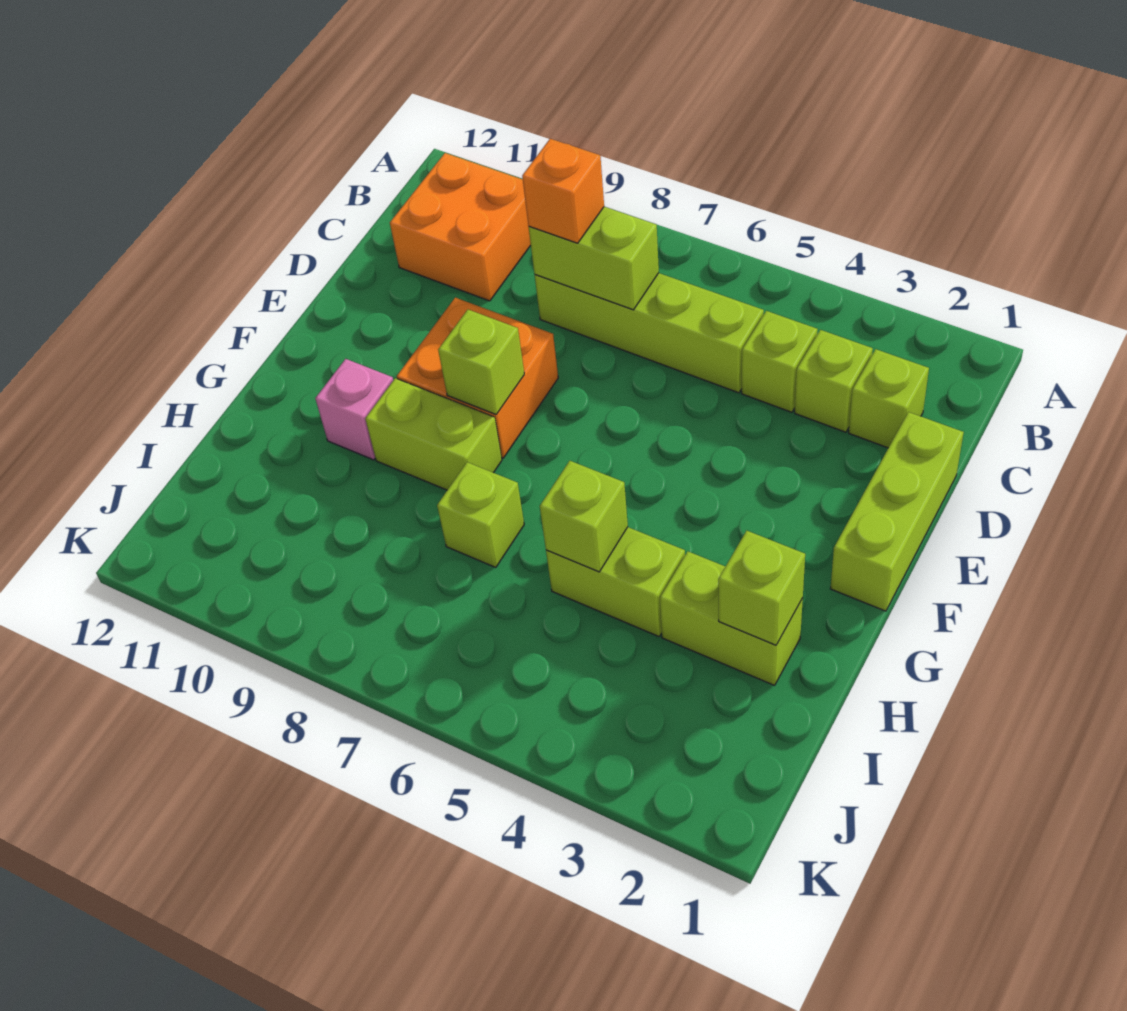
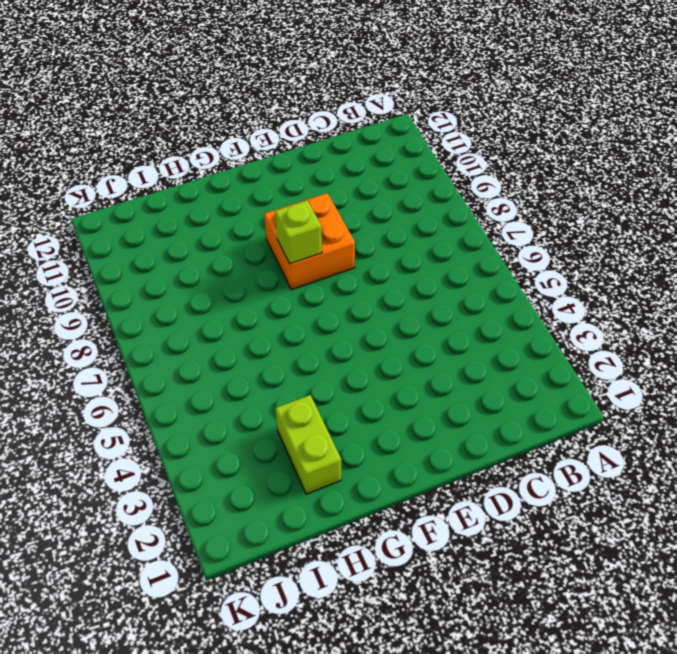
none -> orange 2x2 brick [390,153,531,301]
none -> lime 1x1 brick [849,349,929,448]
none -> lime 1x1 brick [795,330,873,432]

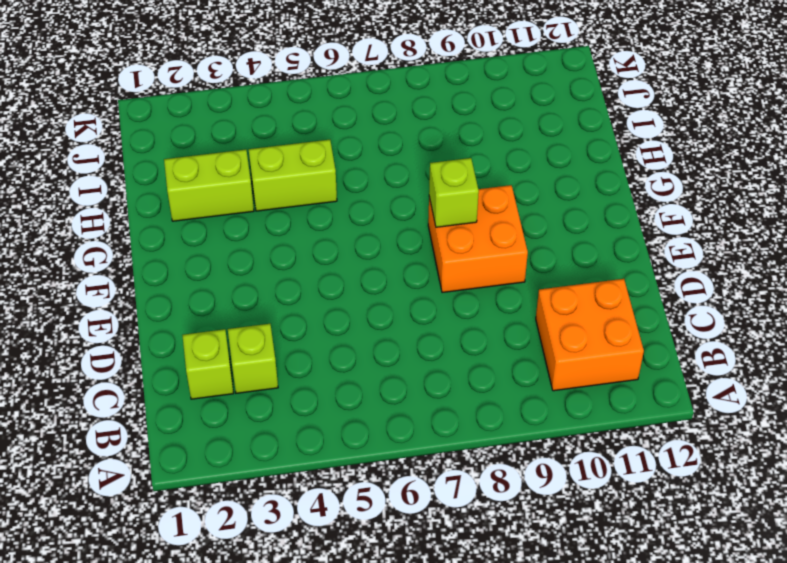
none -> lime 1x1 brick [742,311,818,412]
none -> lime 1x4 brick [535,273,764,393]
none -> lime 1x3 brick [831,412,964,611]

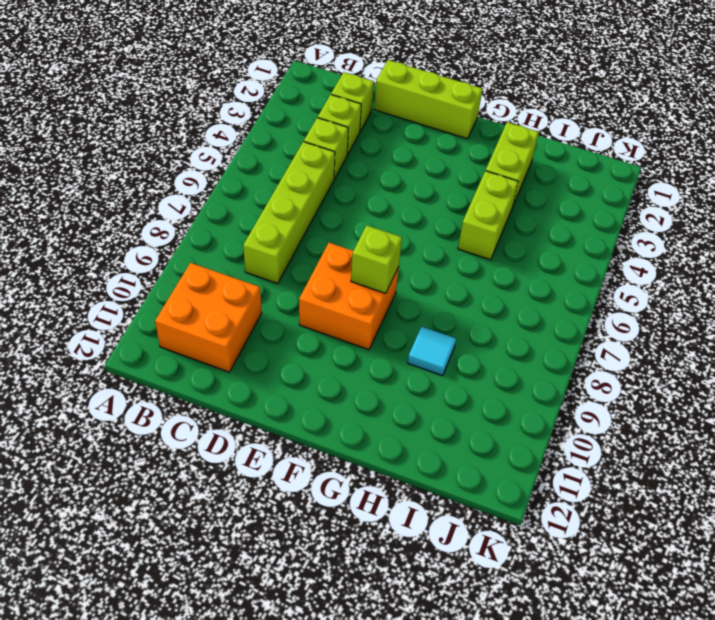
cyan 1x1 tile [408,327,456,376] -> none
none -> lime 1x2 brick [365,378,502,490]
none -> pink 1x1 brick [315,359,393,460]
none -> lime 1x1 brick [437,462,524,567]

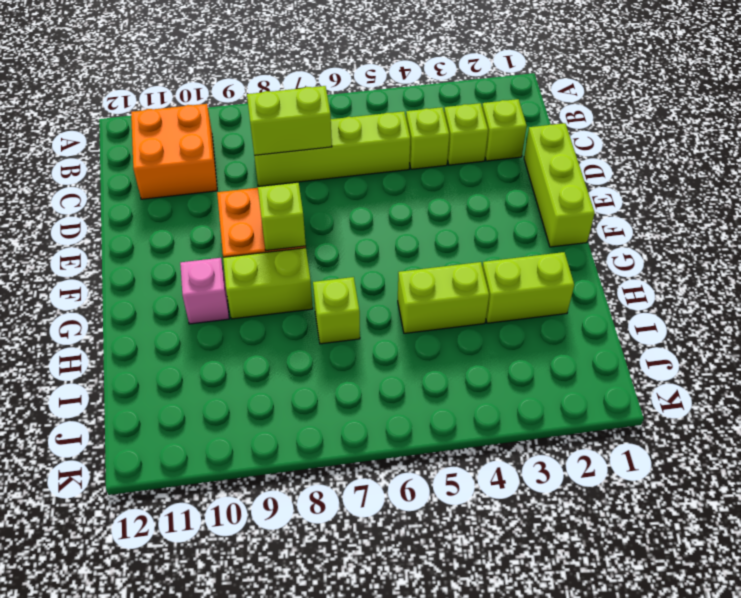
none -> lime 1x1 brick [718,531,805,645]
none -> lime 1x1 brick [540,461,628,572]
none -> orange 1x1 brick [522,139,604,243]

